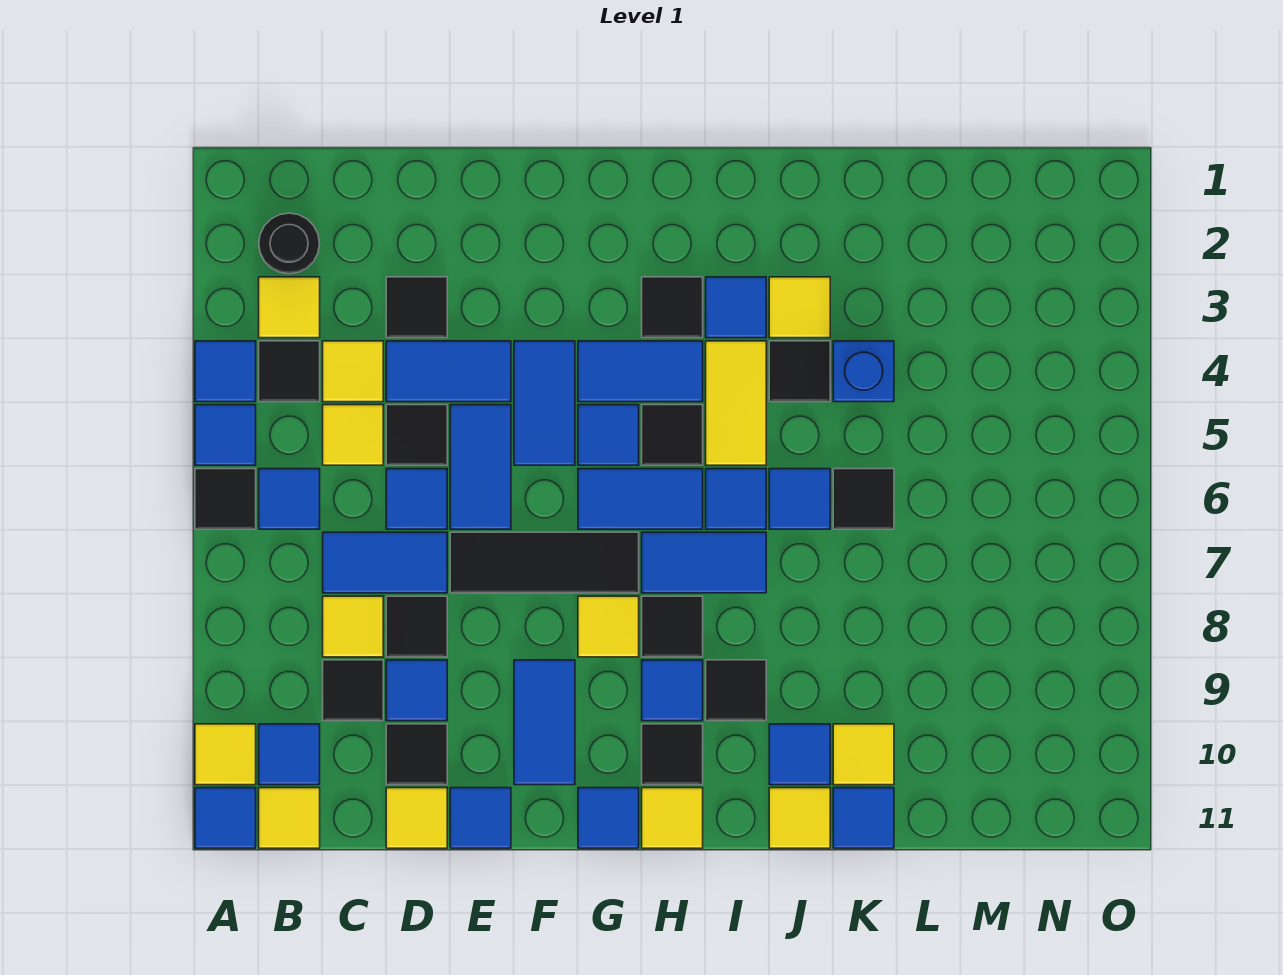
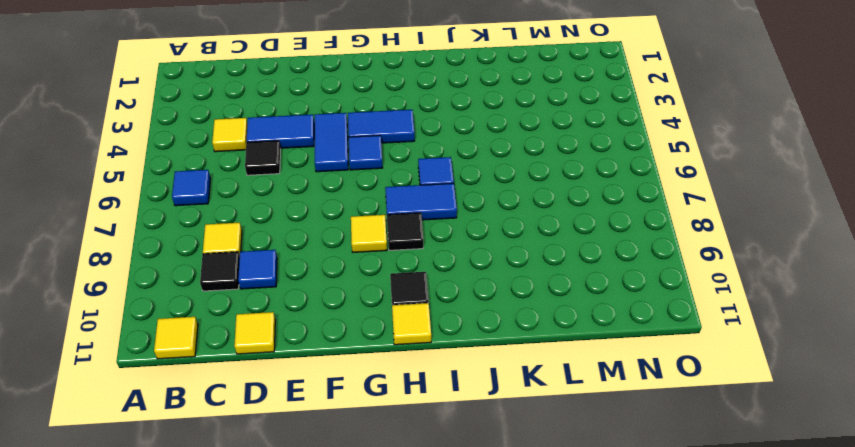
none -> blue 1x1 tile [195,341,256,402]
none -> blue 1x1 tile [195,405,256,465]
none -> black 1x1 tile [195,469,256,529]
none -> yellow 1x1 tile [195,724,256,785]

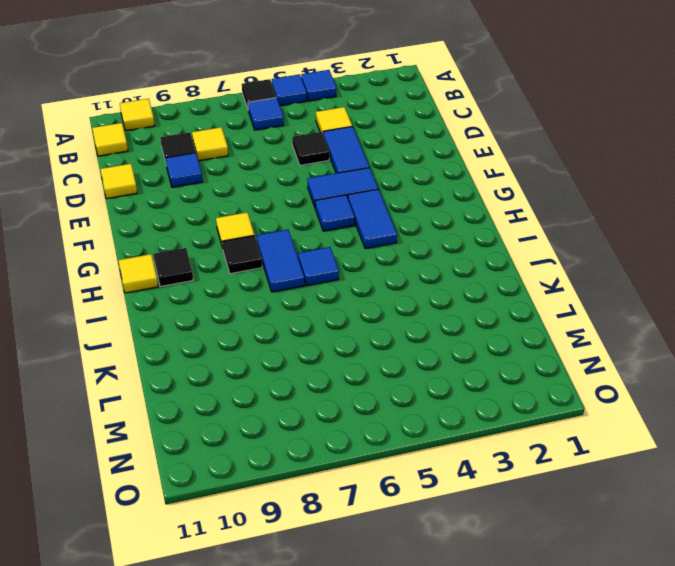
none -> blue 1x1 tile [195,788,256,848]
none -> black 1x1 round brick [259,213,319,274]
none -> yellow 1x1 tile [259,277,320,338]
none -> black 1x1 tile [259,341,320,402]

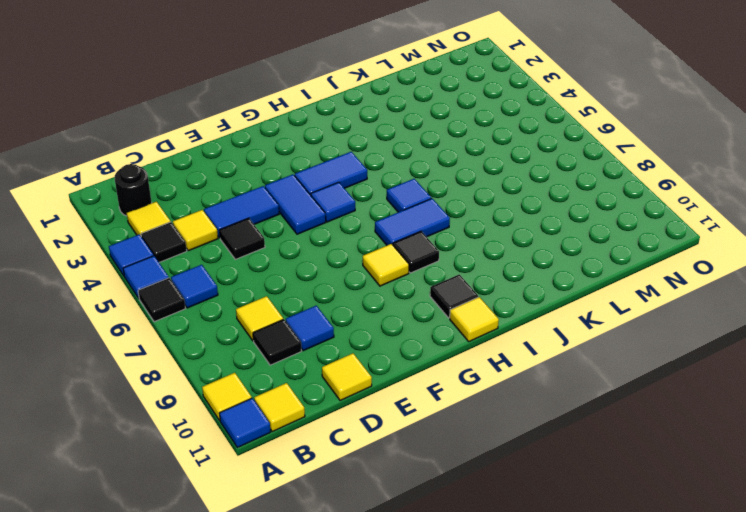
none -> blue 1x1 tile [259,724,320,785]
none -> yellow 1x1 tile [323,405,383,465]
none -> blue 1x2 tile [323,532,447,593]
none -> black 1x1 tile [386,277,447,338]

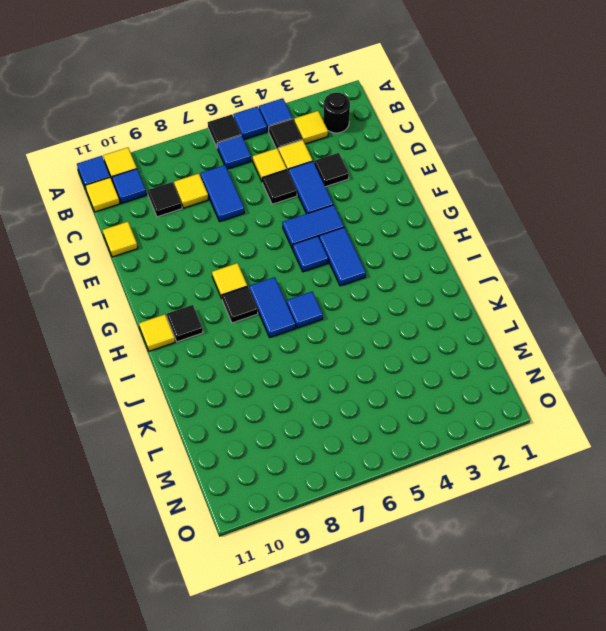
none -> blue 1x1 tile [386,469,447,529]
none -> black 1x1 tile [386,596,447,657]
none -> blue 1x1 tile [386,660,447,721]
none -> black 1x1 tile [386,724,447,785]

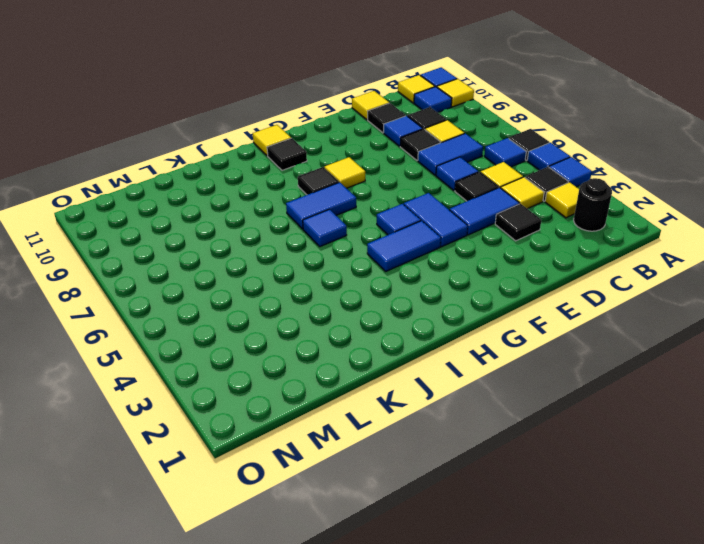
none -> blue 1x2 tile [450,405,511,529]
none -> black 1x3 tile [450,532,639,593]
none -> blue 1x1 tile [450,788,511,848]
none -> blue 1x2 tile [514,660,575,785]

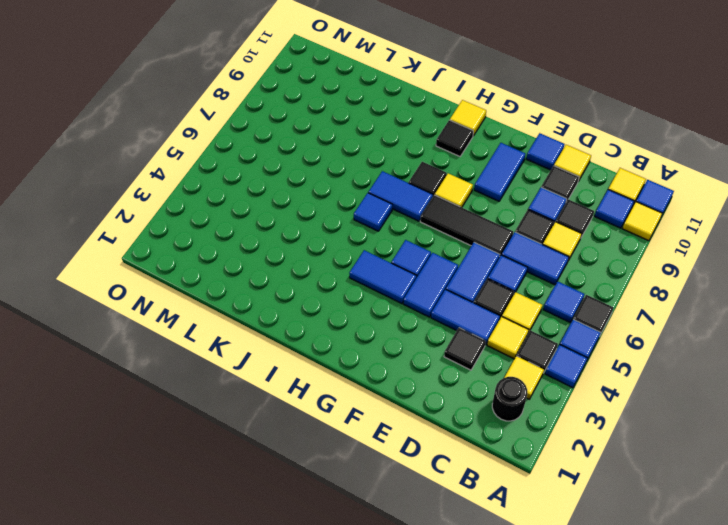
none -> blue 1x2 tile [578,469,703,529]
none -> blue 1x1 tile [578,788,639,848]
none -> black 1x1 tile [642,277,703,338]
none -> black 1x1 tile [642,405,703,465]

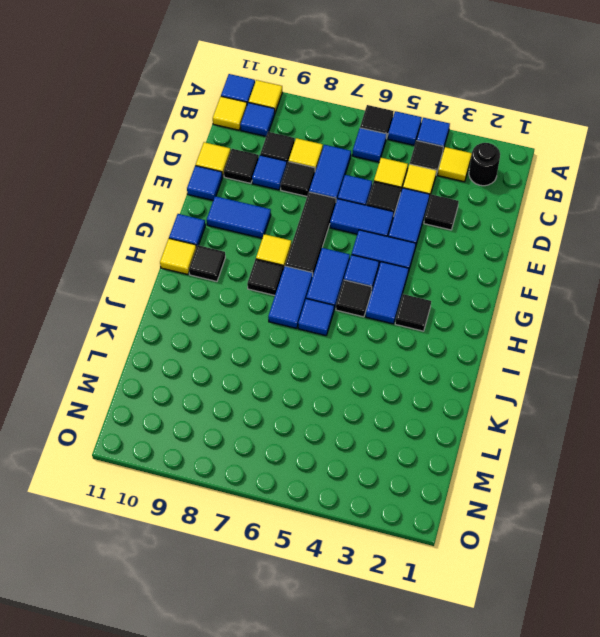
none -> blue 1x1 tile [642,660,703,721]
none -> blue 1x1 tile [706,277,766,338]
none -> yellow 1x2 tile [706,341,766,465]
none -> black 1x1 tile [706,660,766,721]

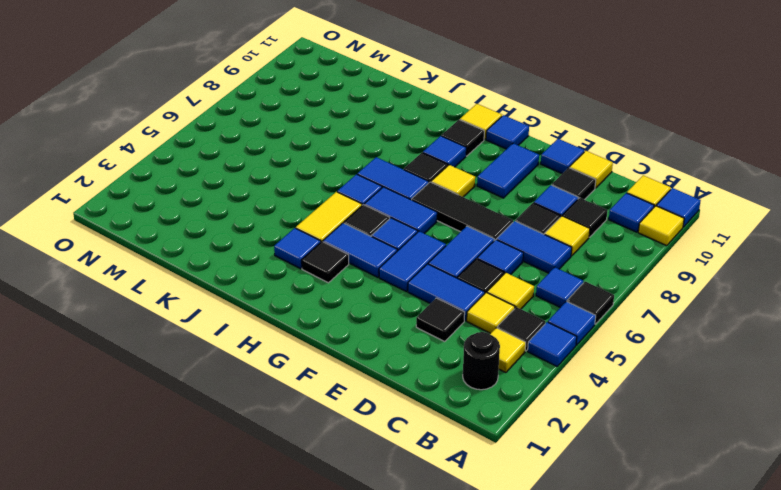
none -> black 1x1 tile [706,660,766,721]
none -> yellow 1x1 tile [769,277,830,338]
none -> black 1x1 tile [769,341,830,402]
none -> blue 1x1 tile [769,469,830,529]

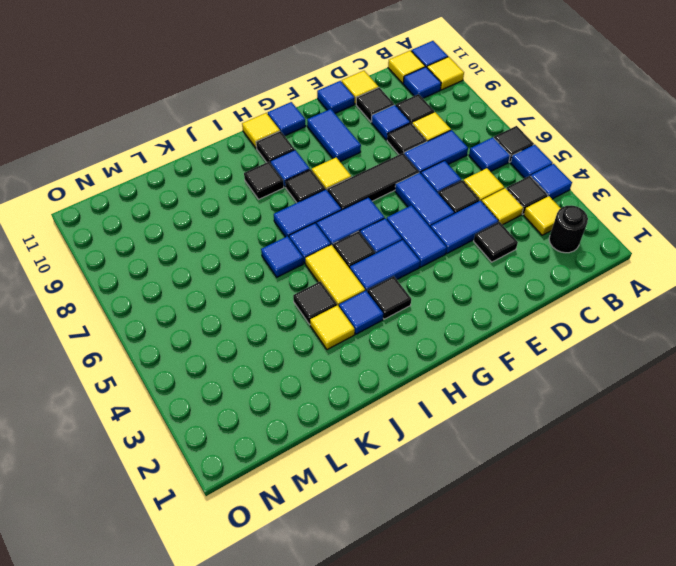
none -> blue 1x1 tile [769,724,830,785]
none -> yellow 1x1 tile [769,788,830,848]
none -> blue 1x1 brick [833,341,894,402]
none -> black 1x1 tile [833,469,894,529]

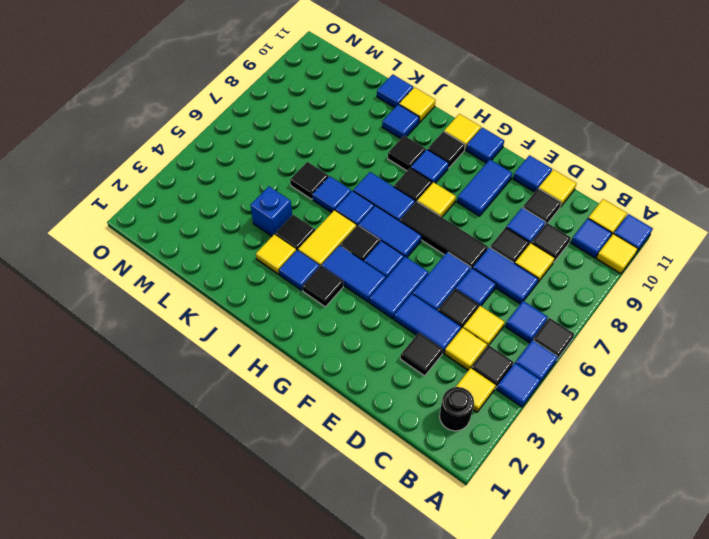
none -> yellow 1x1 tile [833,724,894,785]

